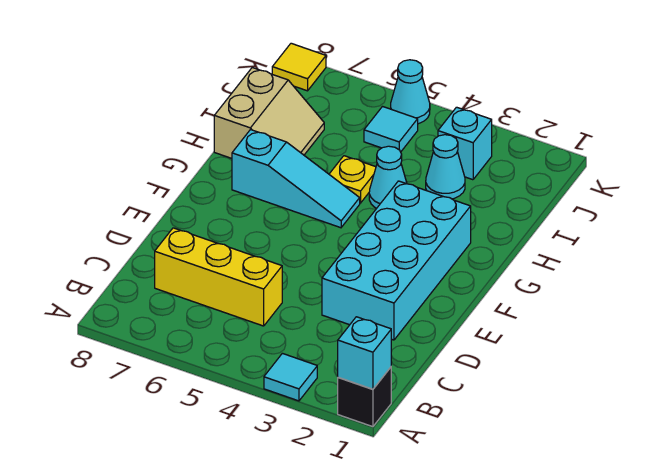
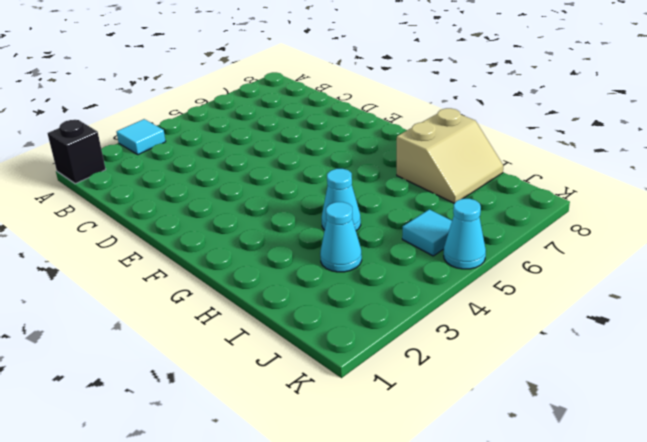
tan 2x2 slope [397,108,503,203] -> tan 2x2 slope turned to [214,68,324,158]
none -> yellow 1x3 brick [155,228,282,326]
none -> cyan 2x4 brick [322,181,471,340]
none -> cyan 1x3 slope [232,130,360,228]

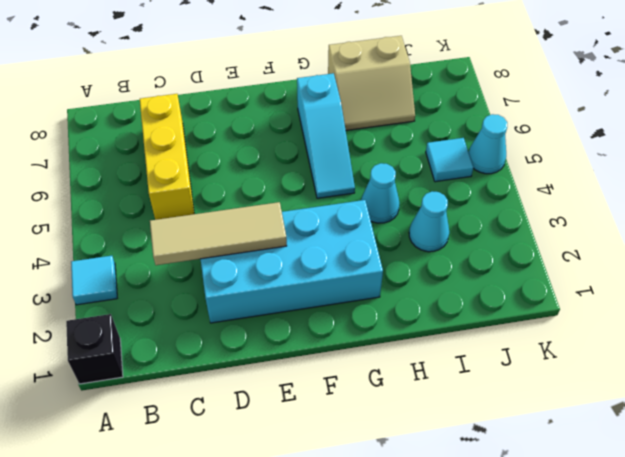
tan 1x3 tile [150,202,287,265] -> none
none -> yellow 1x1 plate [329,156,376,203]
none -> cyan 1x1 brick [438,107,492,180]
none -> yellow 1x1 tile [272,43,326,91]

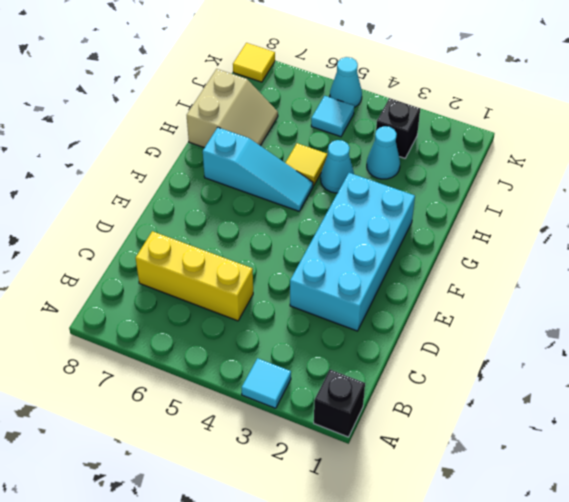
yellow 1x1 tile [285,143,327,186] -> yellow 1x1 plate [329,156,376,203]
black 1x1 brick [376,98,420,158] -> cyan 1x1 brick [438,107,492,180]
none -> cyan 1x1 brick [338,317,391,389]

